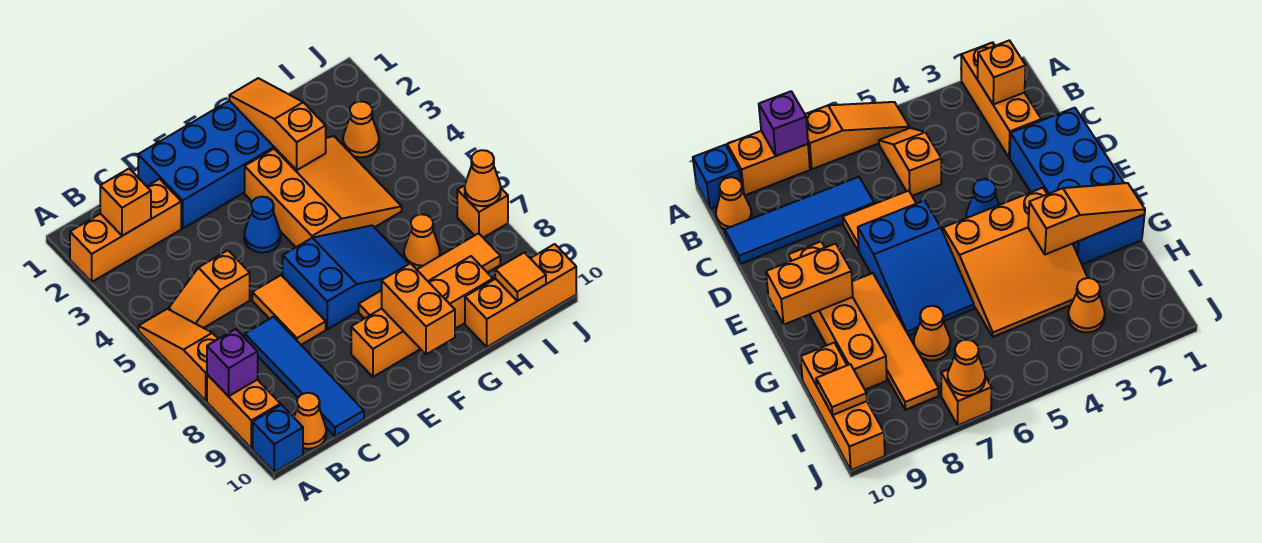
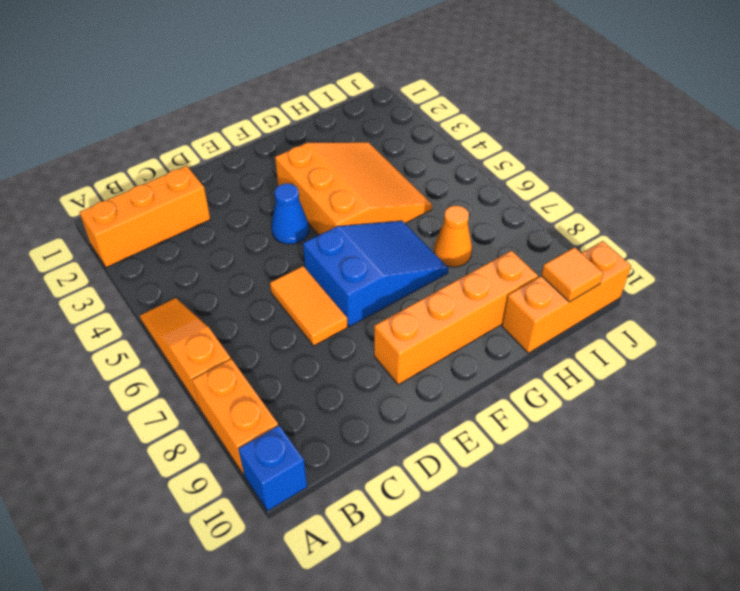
none -> orange 1x2 slope [169,250,250,328]
none -> orange 1x1 cone [294,393,326,449]
none -> blue 1x4 tile [245,317,364,436]

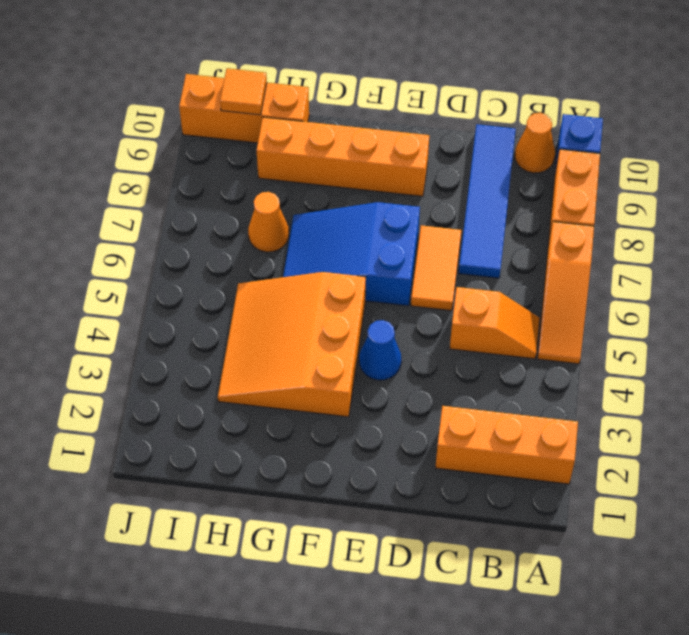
none -> blue 2x4 brick [138,100,275,228]
none -> orange 1x4 tile [359,233,500,319]
none -> orange 1x1 cone [343,101,379,157]

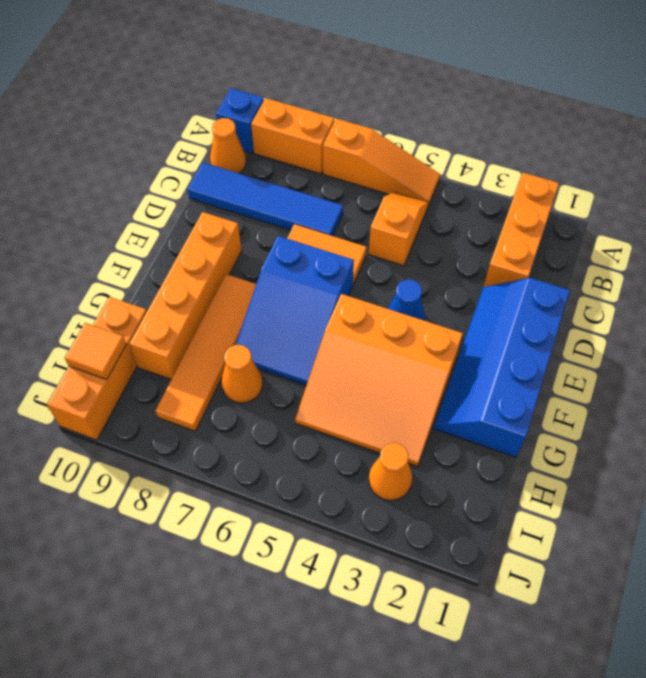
blue 2x4 slope [434,278,570,457] -> blue 2x4 brick [138,100,275,228]
none -> orange 1x1 brick [457,185,508,238]
none -> purple 1x1 brick [207,329,258,396]
none -> orange 1x1 brick [100,169,151,236]

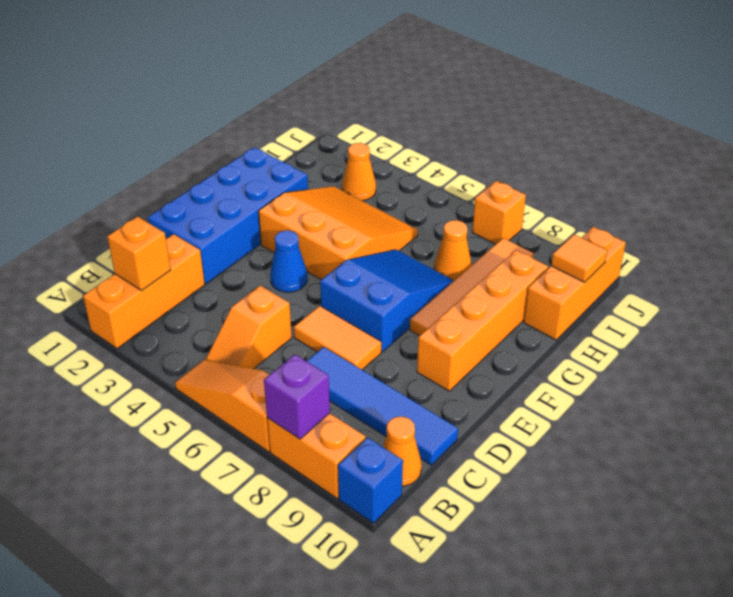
none -> orange 1x2 brick [382,263,455,354]
none -> orange 1x3 slope [229,78,326,170]
none -> orange 1x1 cone [465,150,501,206]

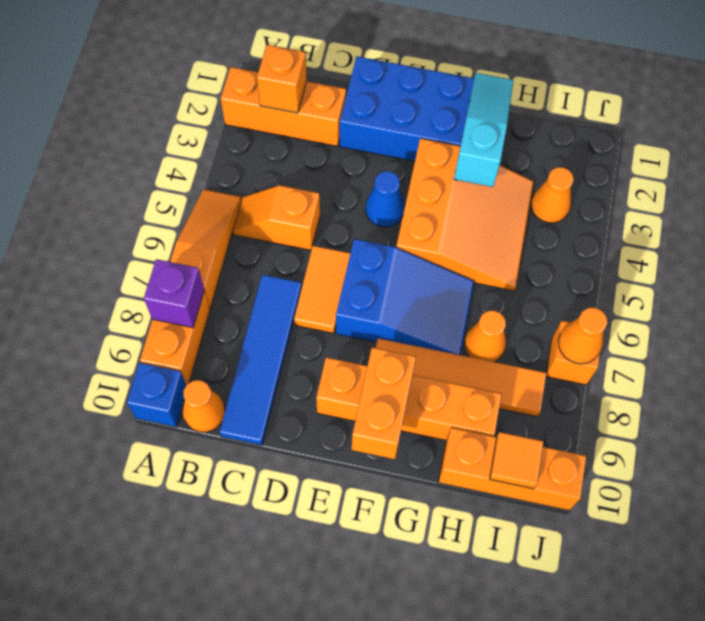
cyan 1x3 slope [454,73,513,187] -> orange 1x3 slope [229,78,326,170]

